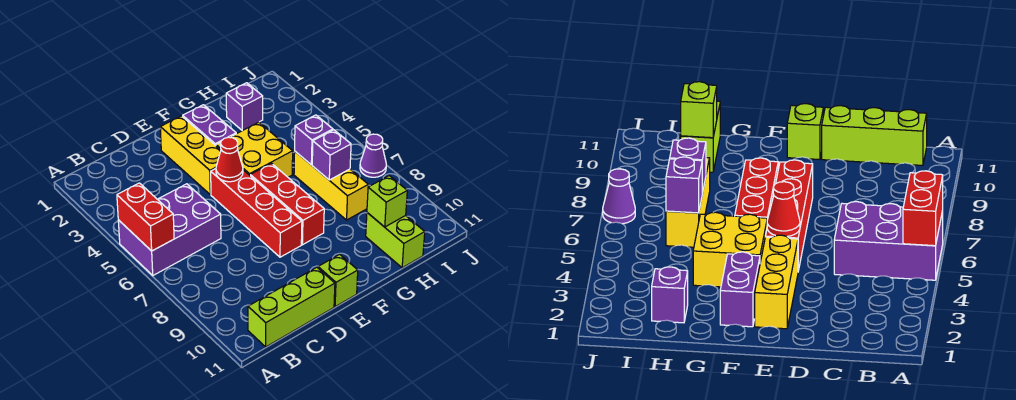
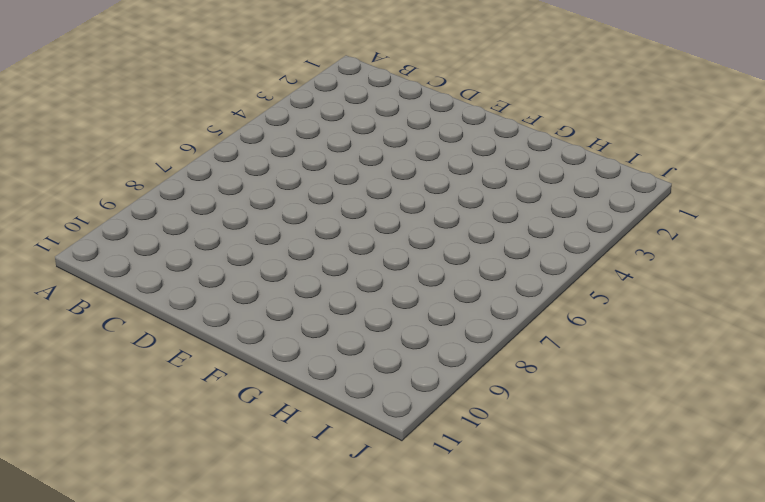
none -> purple 2x3 brick [118,184,221,275]
none -> lime 1x3 brick [248,267,335,347]
none -> yellow 1x3 brick [160,116,221,195]

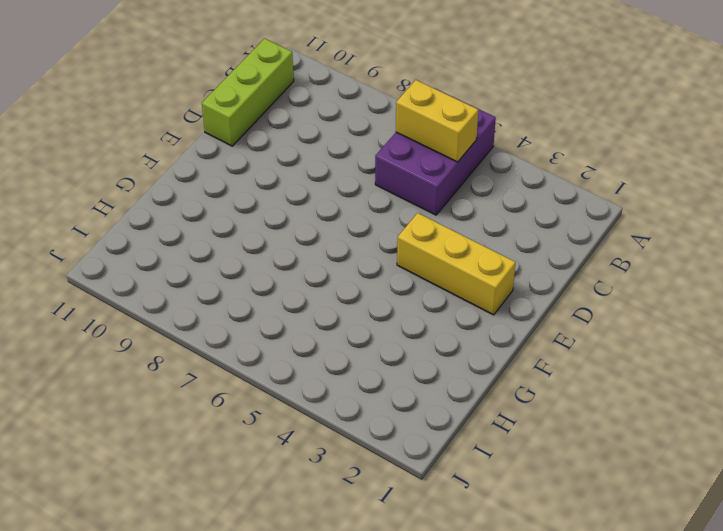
yellow 1x2 brick [396,80,478,162] -> none
none -> red 1x4 brick [211,169,302,257]
none -> lime 1x1 brick [318,254,358,307]
none -> purple 1x2 brick [183,105,236,146]

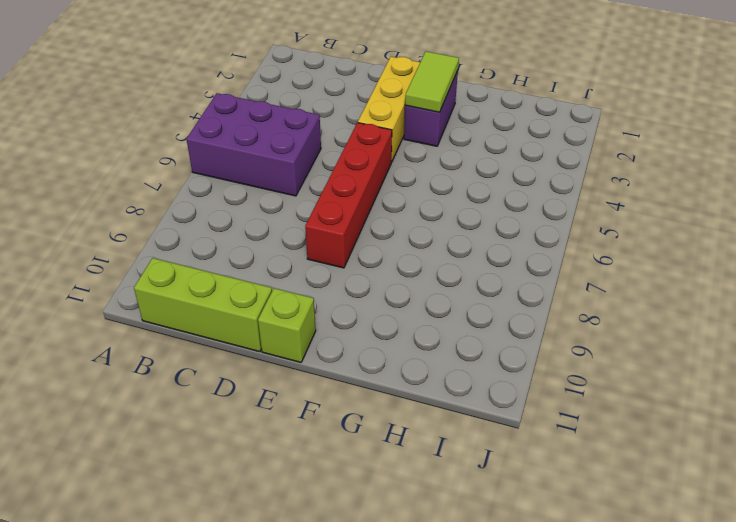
lime 1x2 tile [405,51,459,112] -> none
none -> yellow 2x2 brick [216,122,293,177]
none -> red 1x3 brick [250,163,324,245]
none -> purple 1x1 brick [226,83,263,130]

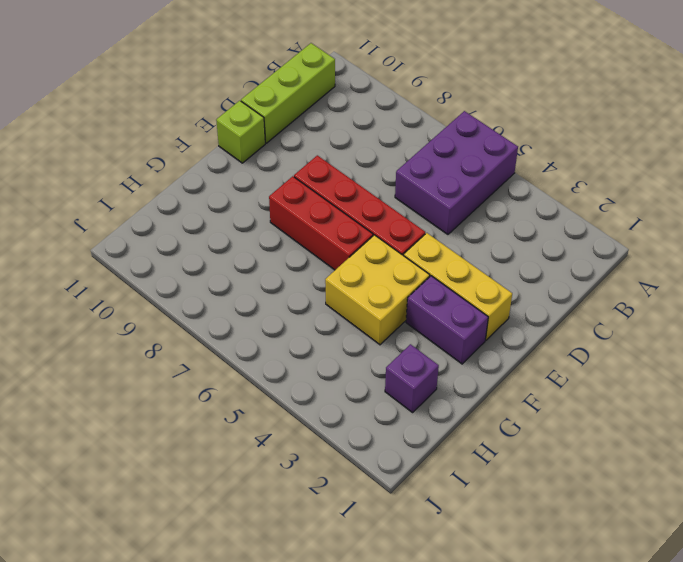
none -> yellow 1x3 brick [294,152,368,220]
none -> lime 1x2 brick [366,213,425,268]
none -> purple 1x1 cone [360,134,386,177]

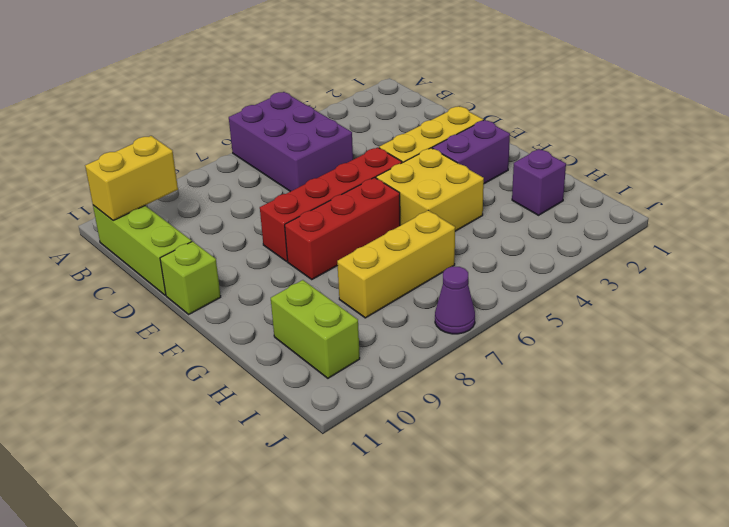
yellow 1x2 brick [85,136,178,221] -> none
lime 1x2 brick [271,280,360,378] -> lime 1x2 brick turned to [366,213,425,268]
none -> red 1x2 brick [117,183,174,251]
none -> red 1x1 cone [216,137,243,182]
none -> purple 1x1 brick [295,115,333,165]

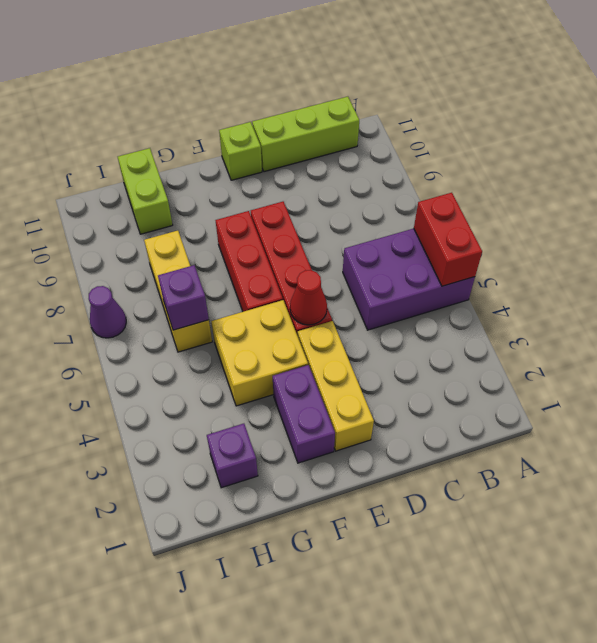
none -> purple 1x1 brick [312,130,351,180]
none -> lime 1x1 brick [367,176,407,227]

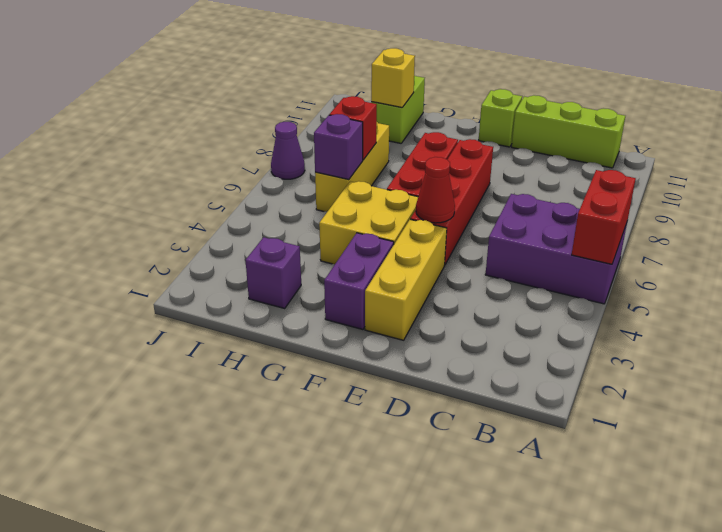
red 1x1 brick [329,96,377,160] -> purple 1x1 brick [312,130,351,180]
yellow 1x1 brick [371,48,415,107] -> lime 1x1 brick [367,176,407,227]

